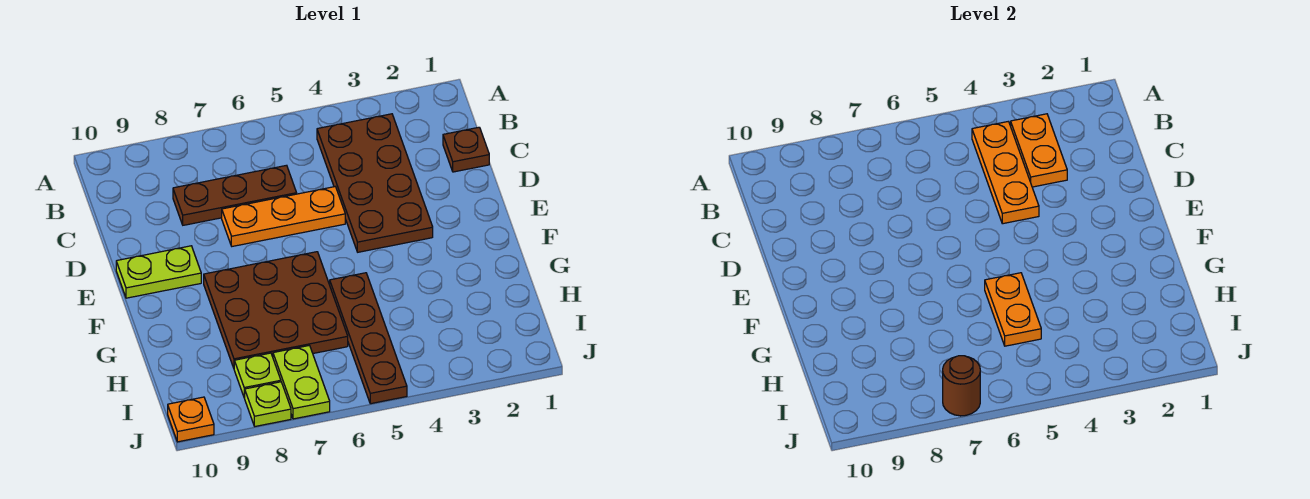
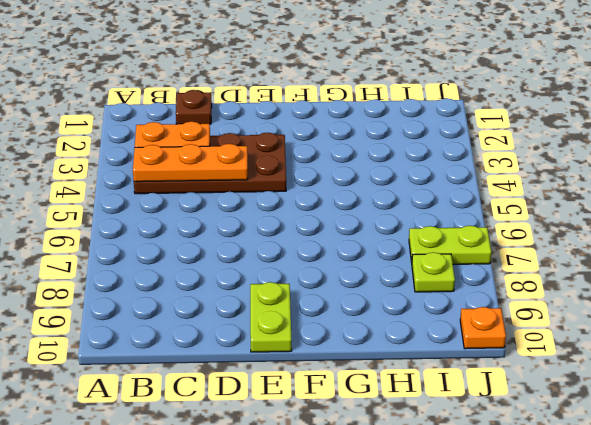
none -> brown 1x3 plate [173,165,297,225]
none -> orange 1x3 plate [222,187,345,246]
none -> brown 3x3 plate [204,252,348,368]

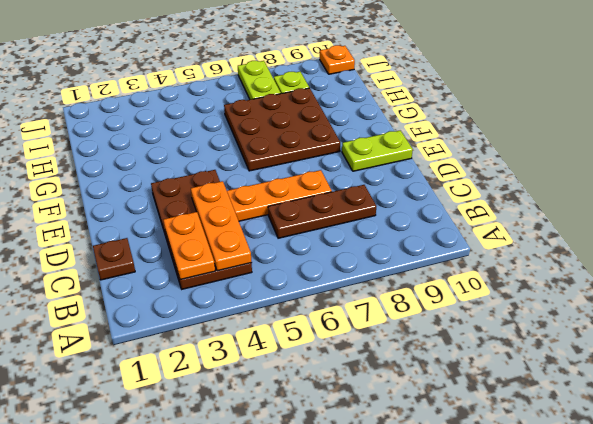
none -> brown 1x4 plate [330,273,407,404]
none -> lime 1x1 plate [245,382,291,426]
none -> orange 1x2 plate [985,273,1041,346]

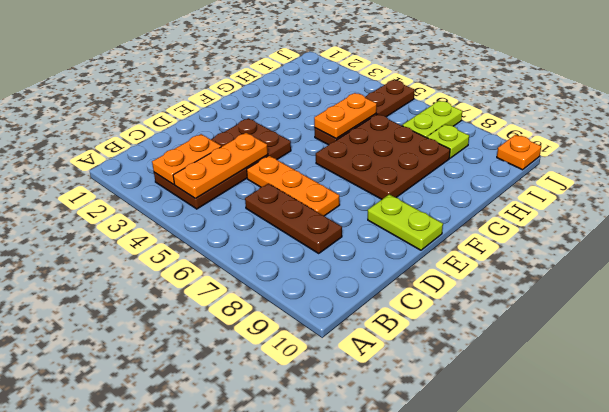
none -> brown 1x1 plate [443,127,489,172]
none -> lime 1x1 plate [245,382,291,426]
none -> brown 1x1 round brick [943,356,980,416]

